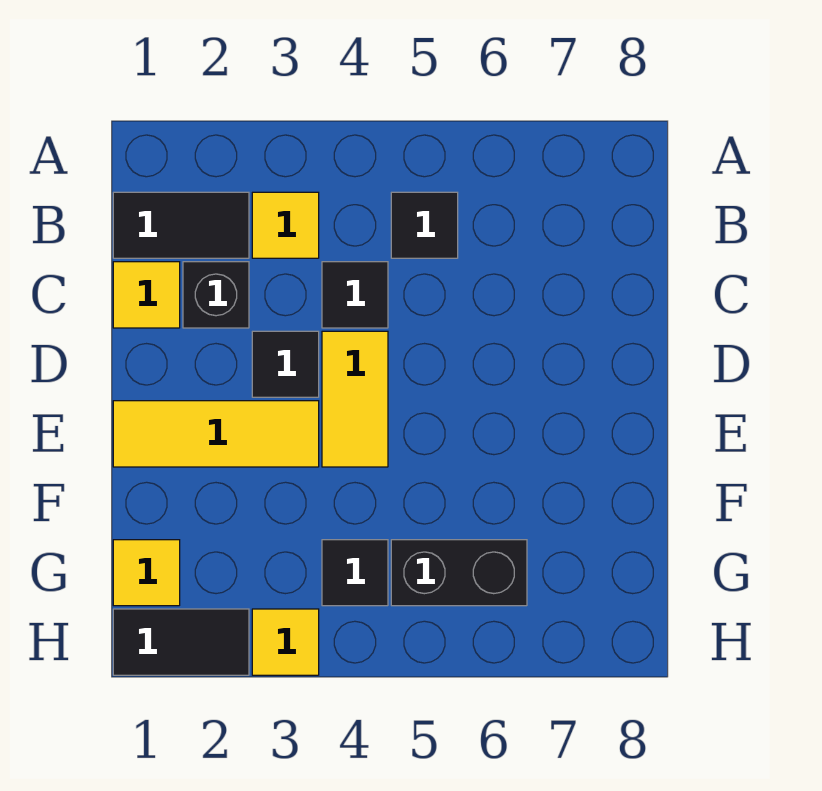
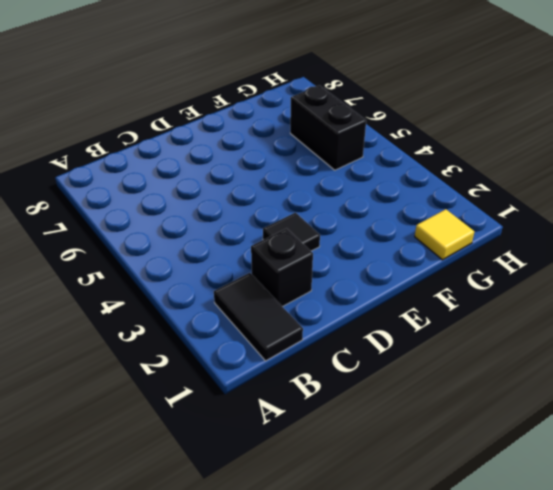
none -> yellow 1x1 tile [252,192,319,258]
none -> black 1x1 tile [391,192,458,258]
none -> yellow 1x1 tile [113,262,180,328]

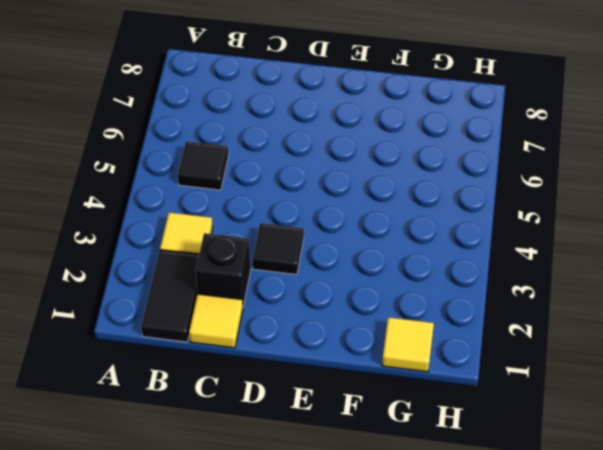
none -> black 1x1 tile [322,262,388,328]
none -> yellow 1x2 tile [322,331,388,467]
none -> yellow 1x3 tile [113,401,319,467]

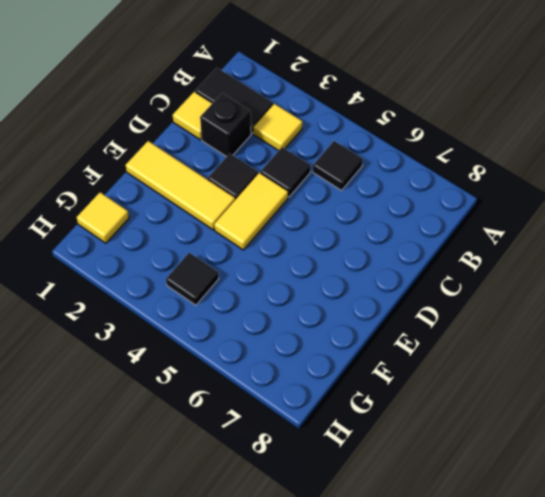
none -> black 1x2 brick [391,540,527,606]
none -> black 1x2 tile [113,609,249,675]
none -> yellow 1x1 tile [252,609,319,675]

